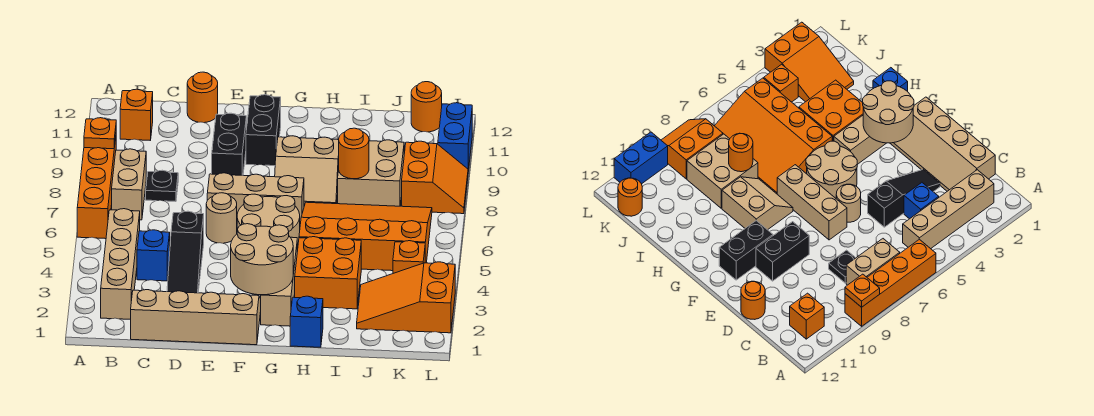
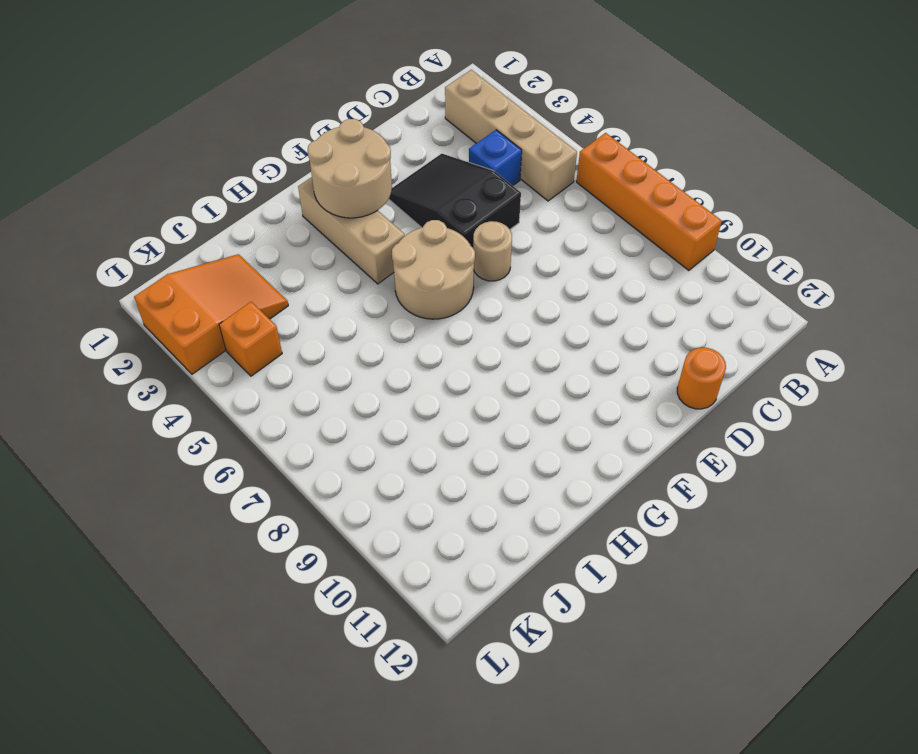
black 2x3 slope [389,154,521,247] -> black 1x3 slope [167,211,204,293]
none -> tan 1x2 brick [112,149,146,220]
none -> orange 1x1 brick [120,89,153,140]
none -> tan 2x4 slope [131,290,261,345]

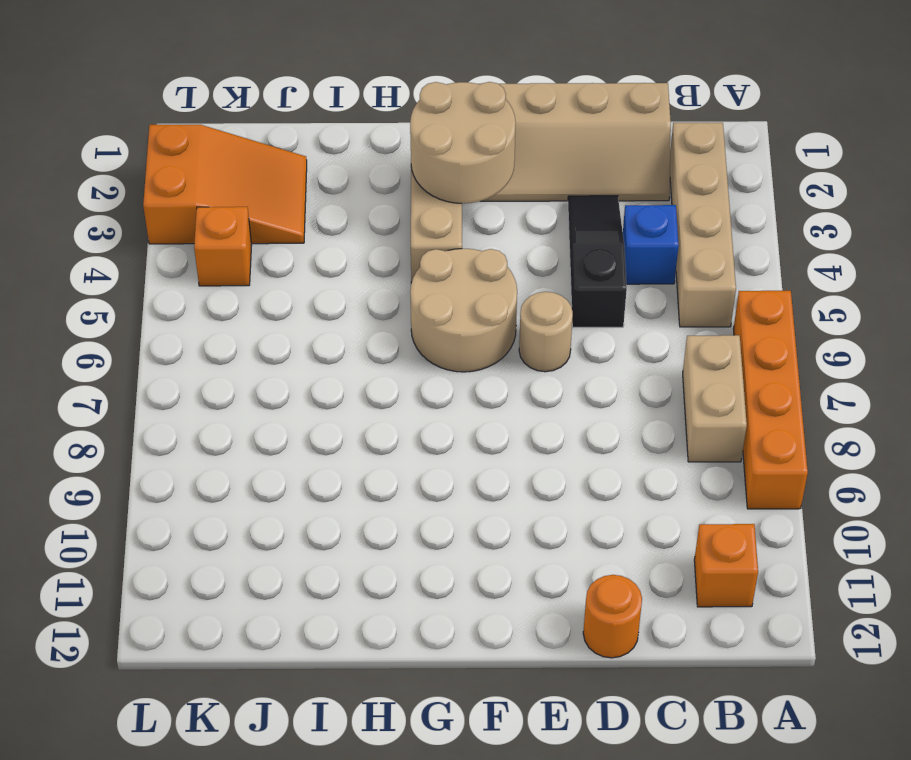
none -> black 1x1 plate [146,170,178,202]
none -> tan 1x3 brick [207,173,304,224]
none -> black 1x2 brick [212,113,246,175]

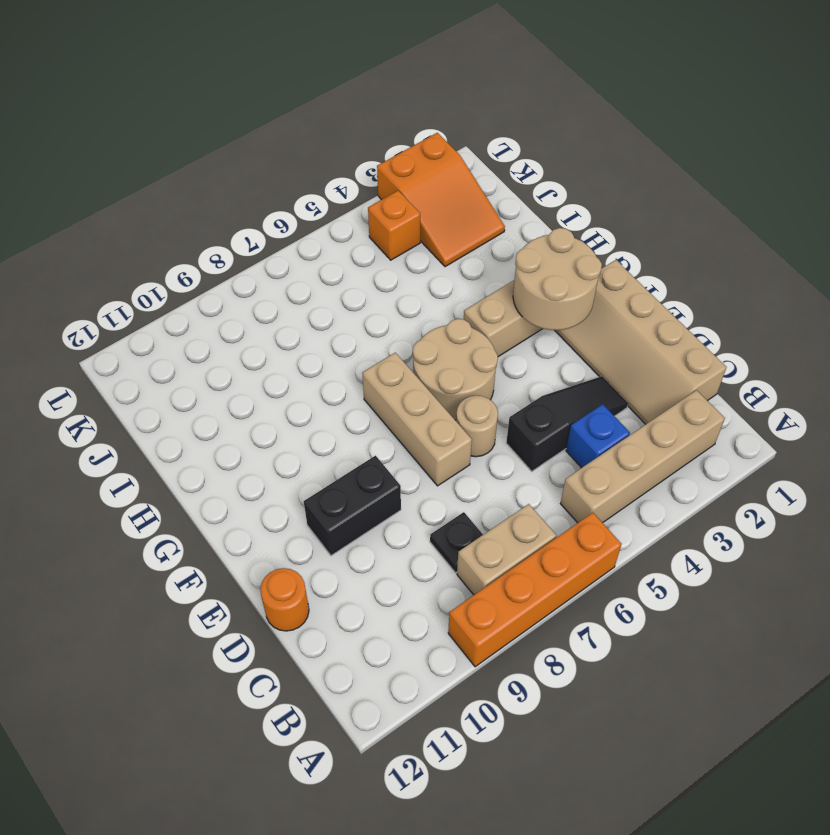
none -> orange 1x1 brick [120,89,153,140]
none -> black 1x2 brick [246,95,281,166]
none -> tan 2x2 slope [275,136,339,206]

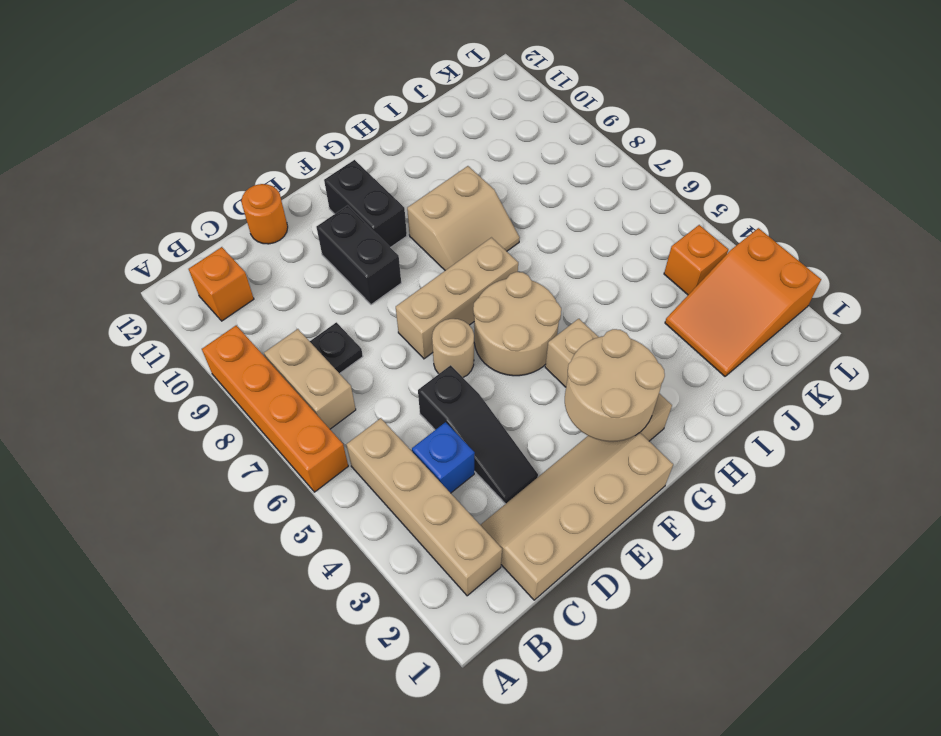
none -> blue 1x1 brick [290,296,323,347]
none -> orange 2x2 brick [295,237,361,309]
none -> orange 3x4 slope [299,202,432,271]

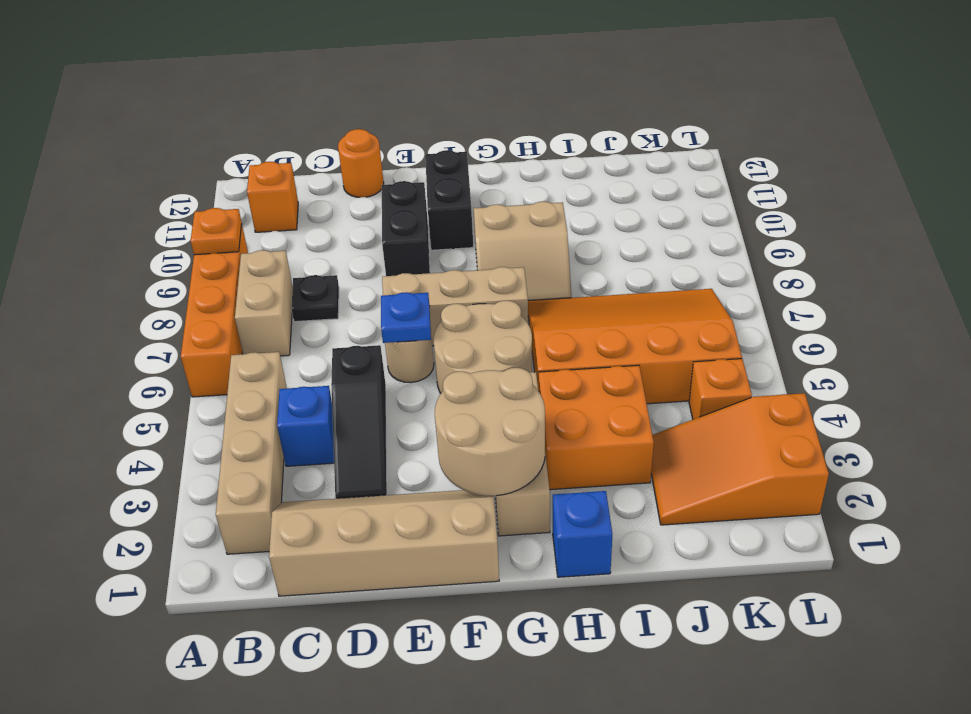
blue 1x1 plate [381,292,431,343] -> none
none -> tan 2x2 brick [338,140,404,206]
none -> orange 2x2 slope [402,141,468,214]
none -> orange 1x1 round brick [411,82,442,132]

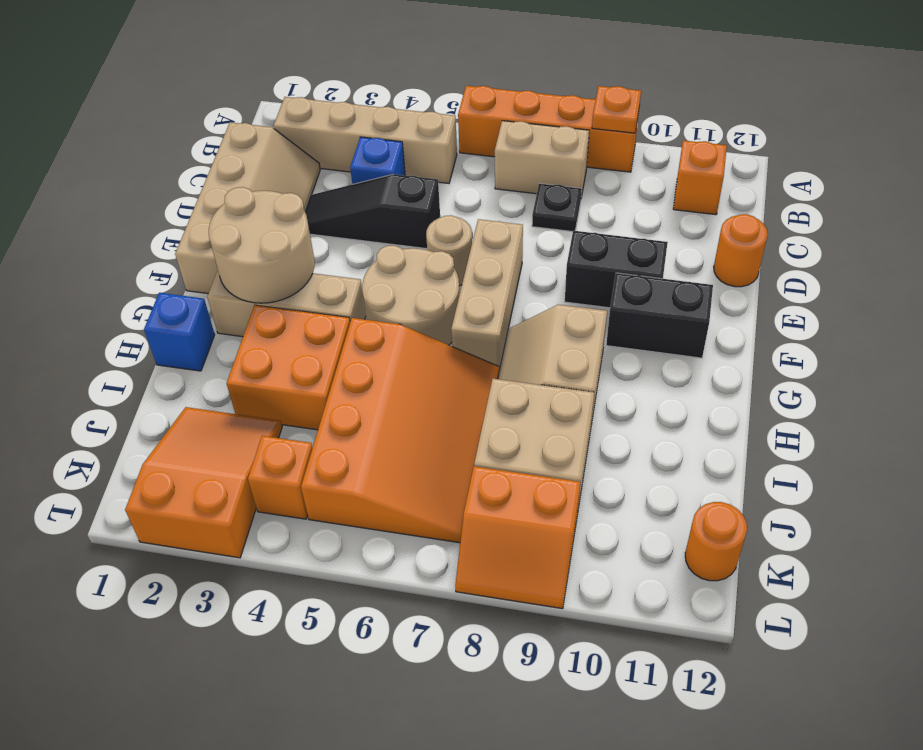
none -> blue 1x2 brick [438,103,472,171]
none -> orange 1x1 round brick [339,128,369,179]

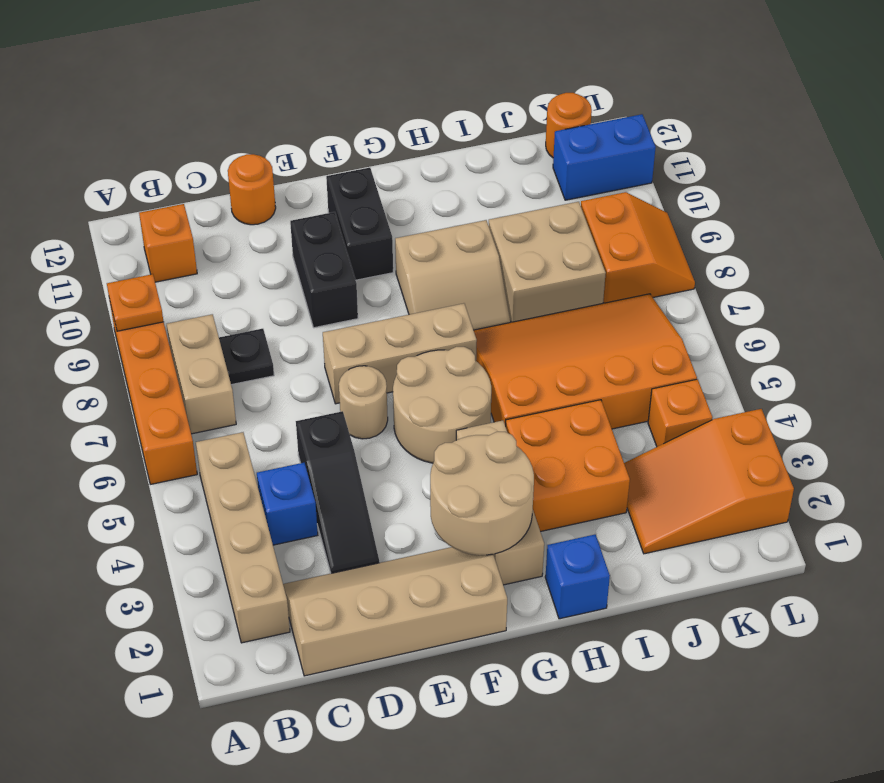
blue 1x2 brick [553,114,656,200] -> blue 1x2 brick turned to [438,103,472,171]
none -> orange 1x1 round brick [339,128,369,179]

